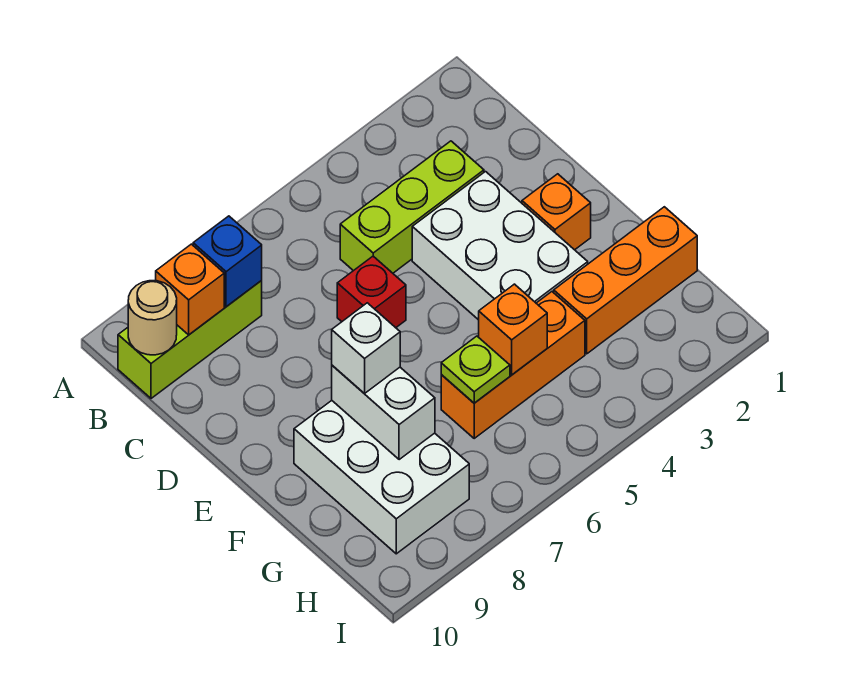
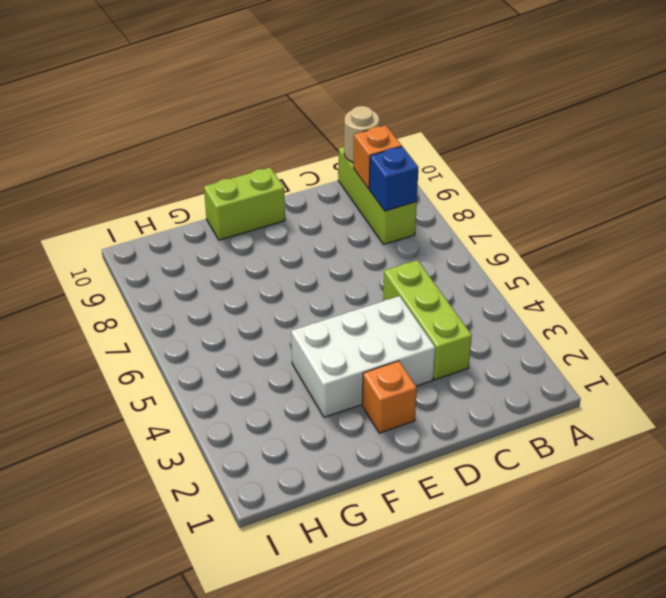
lime 1x2 brick [204,167,285,240] -> none
none -> red 1x1 brick [337,256,406,328]
none -> white 2x3 brick [294,401,469,554]
none -> orange 1x3 brick [554,207,697,354]

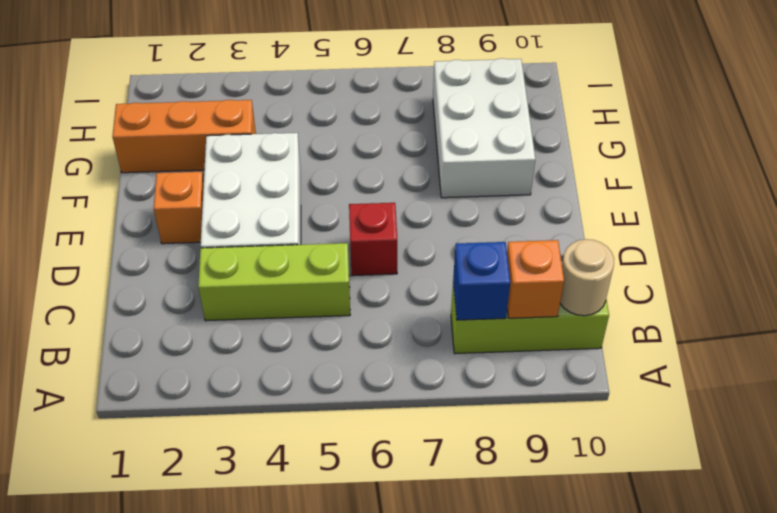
none -> orange 1x3 brick [441,292,585,438]
none -> white 1x2 brick [332,365,435,460]
none -> orange 1x1 brick [479,284,547,375]

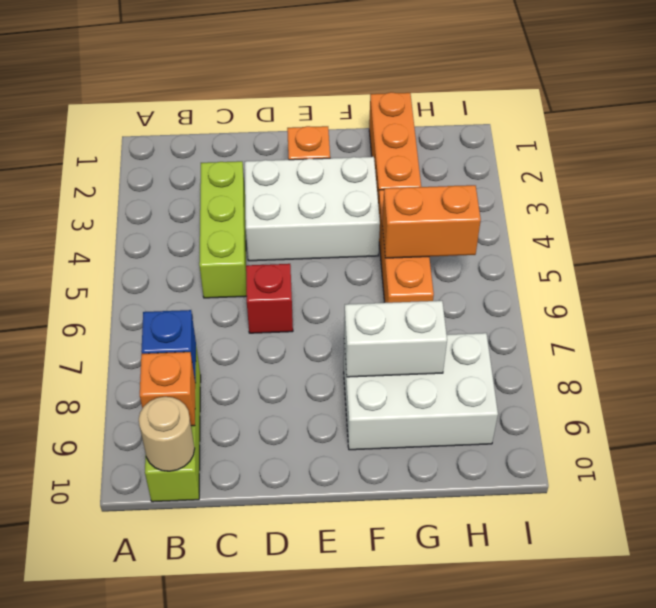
orange 1x2 brick [382,185,481,258] -> orange 1x1 brick [479,284,547,375]
none -> lime 1x1 plate [441,336,510,403]
none -> white 1x1 brick [332,303,400,394]

